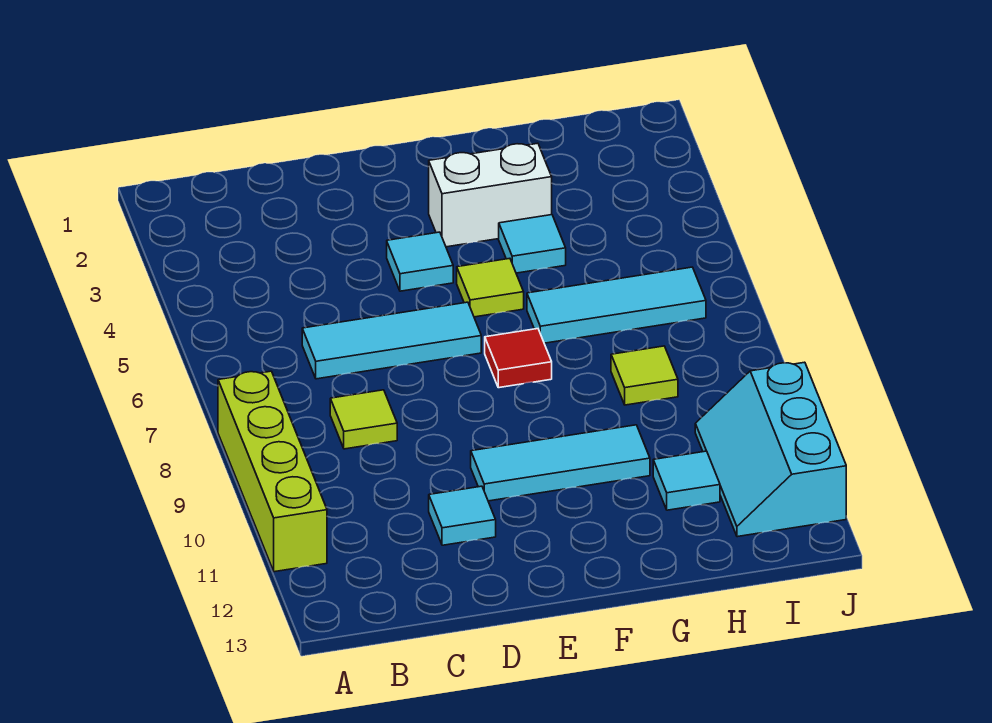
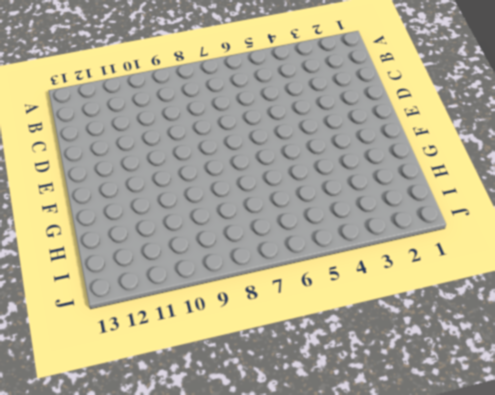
none -> lime 1x4 brick [218,371,327,572]
none -> cyan 1x3 tile [302,302,481,379]
none -> lime 1x1 tile [330,390,397,449]

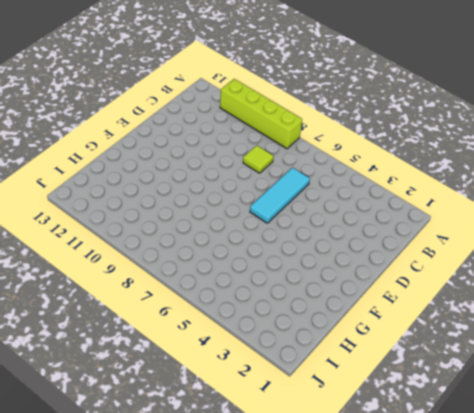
none -> cyan 1x1 tile [429,486,496,545]
none -> cyan 1x1 tile [387,232,453,291]
none -> cyan 1x3 tile [471,425,650,501]

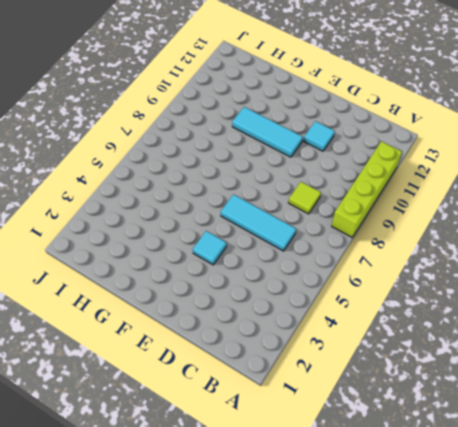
none -> white 1x2 brick [429,143,552,247]
none -> lime 1x1 tile [457,258,524,317]
none -> red 1x1 tile [485,329,552,388]

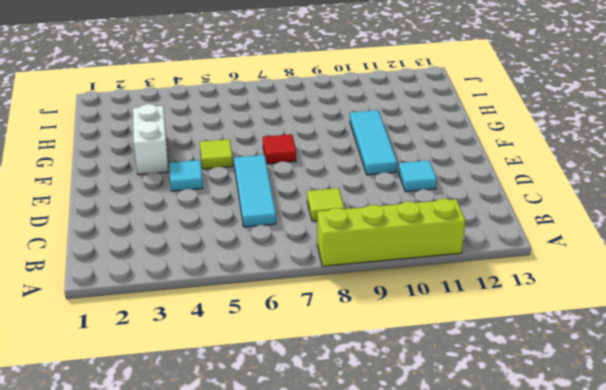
none -> cyan 1x1 tile [499,215,566,273]
none -> cyan 1x3 tile [527,267,706,343]
none -> lime 1x1 tile [611,346,678,405]

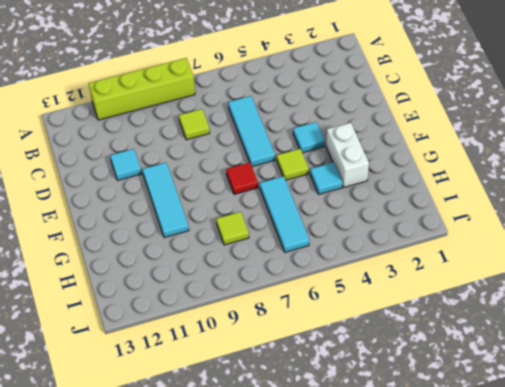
none -> cyan 1x1 tile [653,451,720,510]
none -> cyan 2x3 slope [695,362,846,537]

